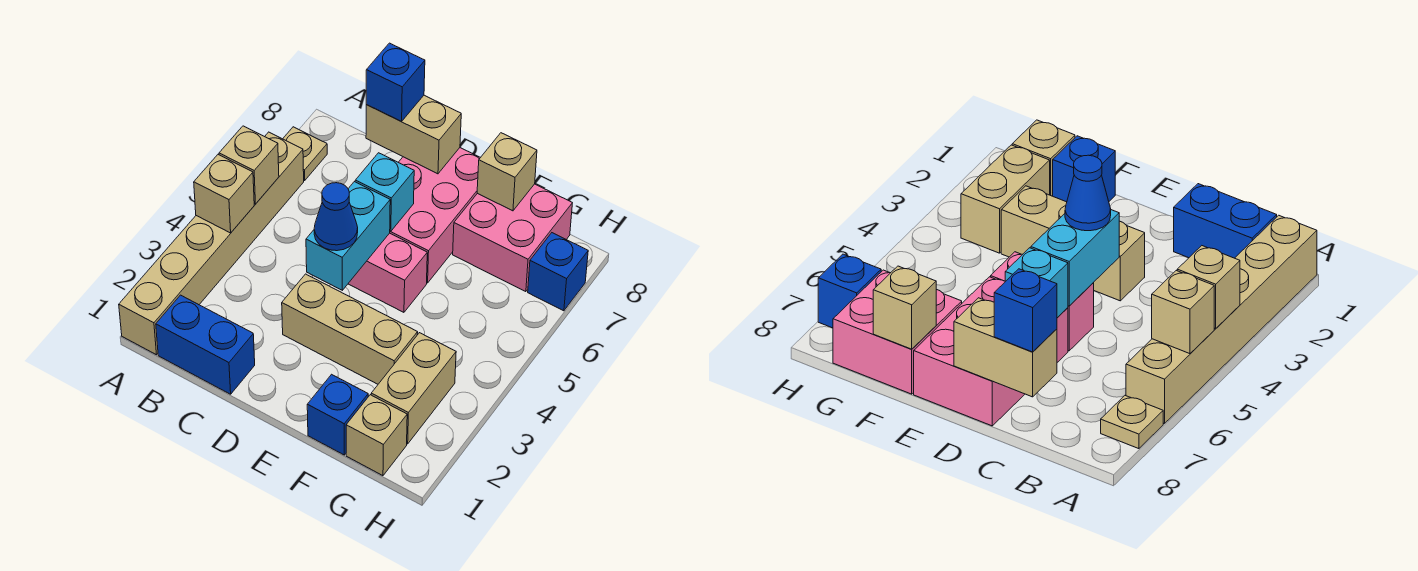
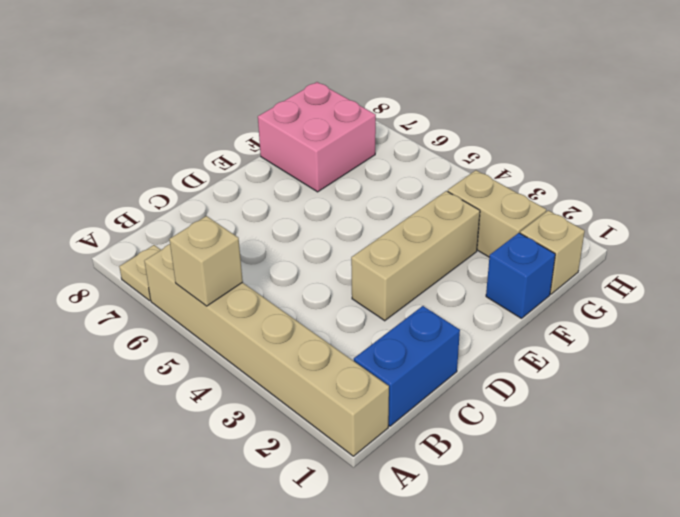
none -> pink 1x2 brick [348,233,427,312]
none -> pink 2x3 brick [390,148,480,283]
none -> blue 1x1 brick [528,233,588,311]

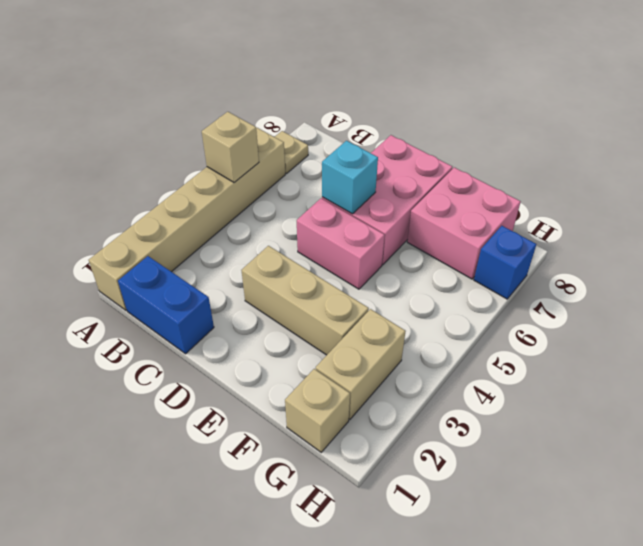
none -> blue 1x1 brick [307,374,368,455]
none -> tan 1x1 brick [194,155,254,233]
none -> tan 1x2 brick [366,95,461,174]

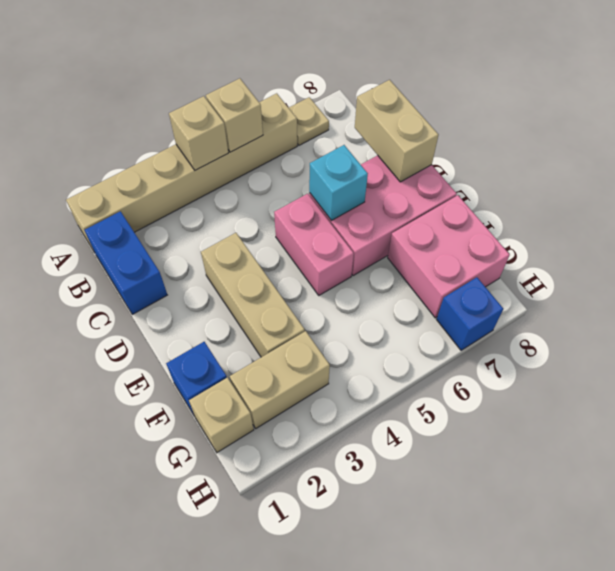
none -> cyan 1x2 brick [306,182,390,290]
none -> tan 1x1 brick [477,133,537,211]
none -> blue 1x1 brick [366,43,425,121]

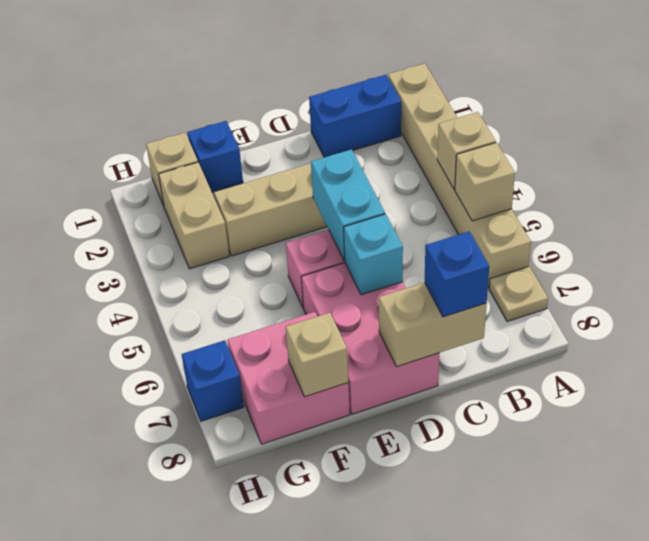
none -> blue 1x1 cone [314,183,358,251]

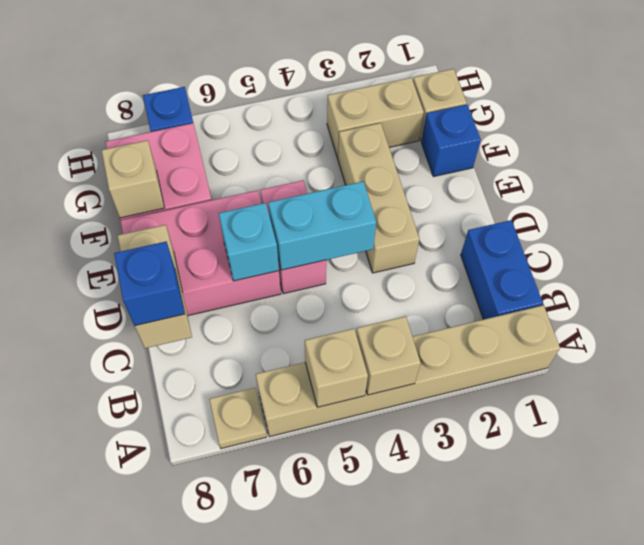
none -> blue 1x1 cone [314,183,358,251]

